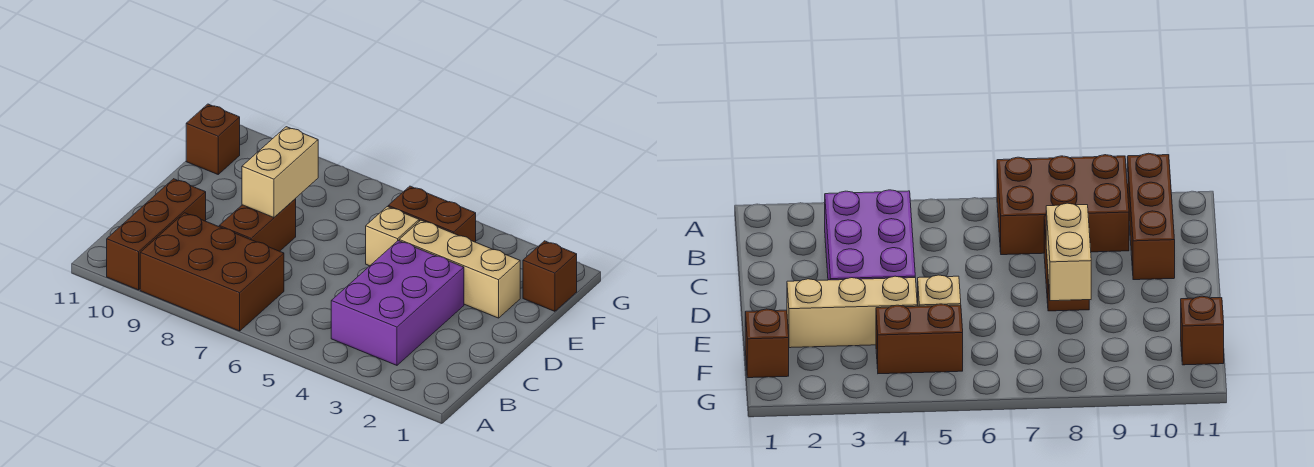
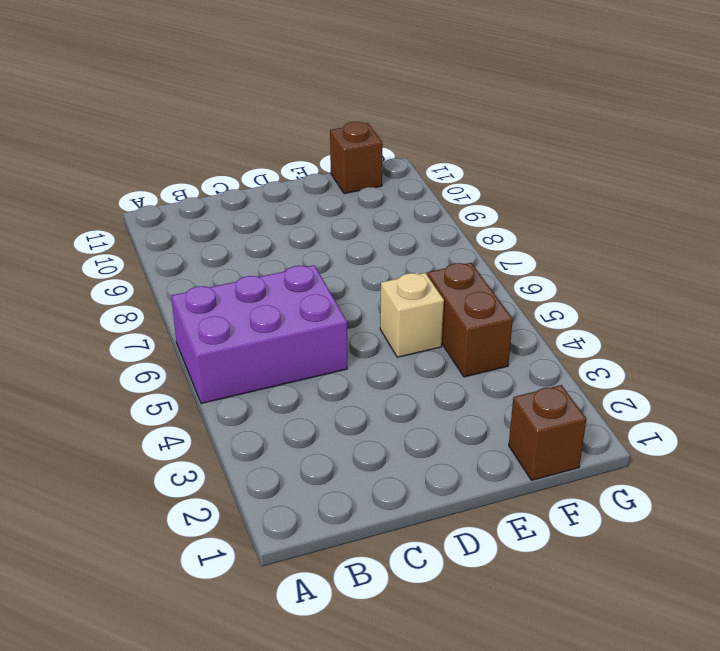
purple 2x3 brick [171,265,347,403] -> purple 2x3 brick moved to [331,241,464,365]
none -> brown 2x3 brick [140,213,284,331]
none -> brown 1x3 brick [107,179,206,290]

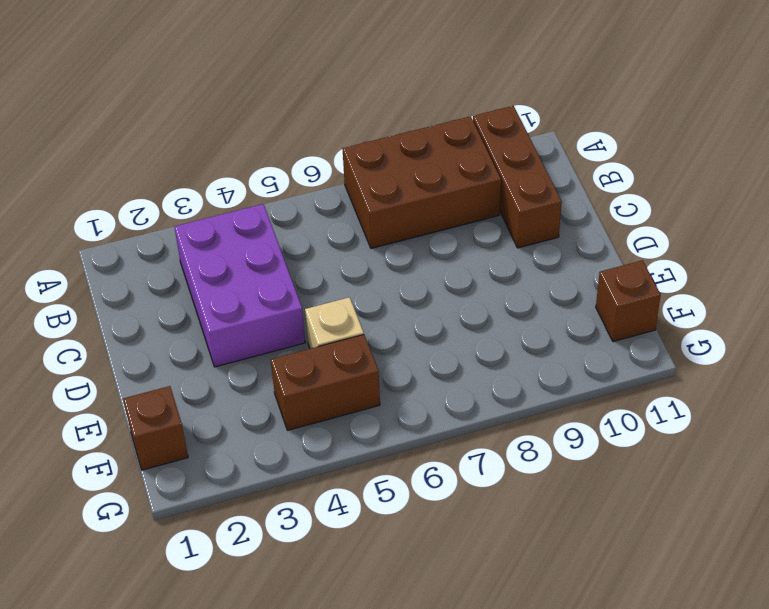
none -> brown 1x2 brick [219,199,296,251]
none -> tan 1x3 brick [399,220,520,318]

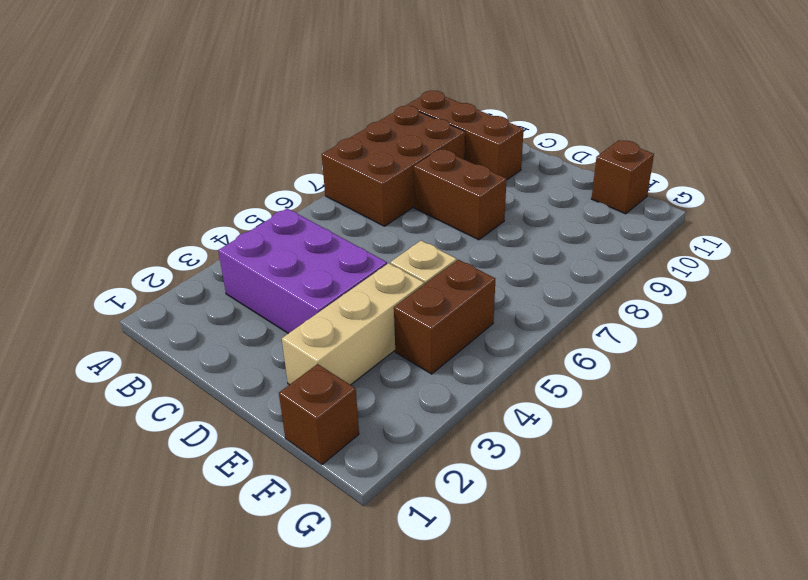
none -> tan 1x2 brick [242,127,318,218]

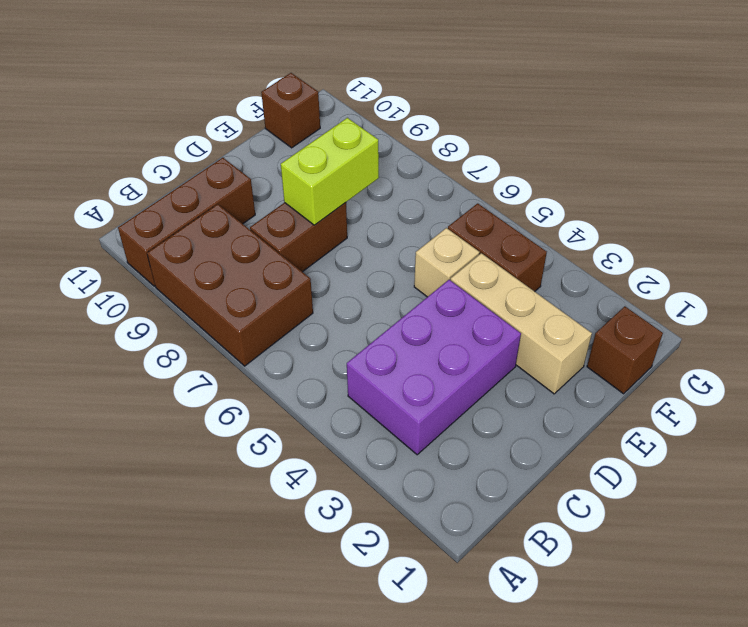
lime 1x2 brick [281,118,379,225] -> tan 1x2 brick [242,127,318,218]

